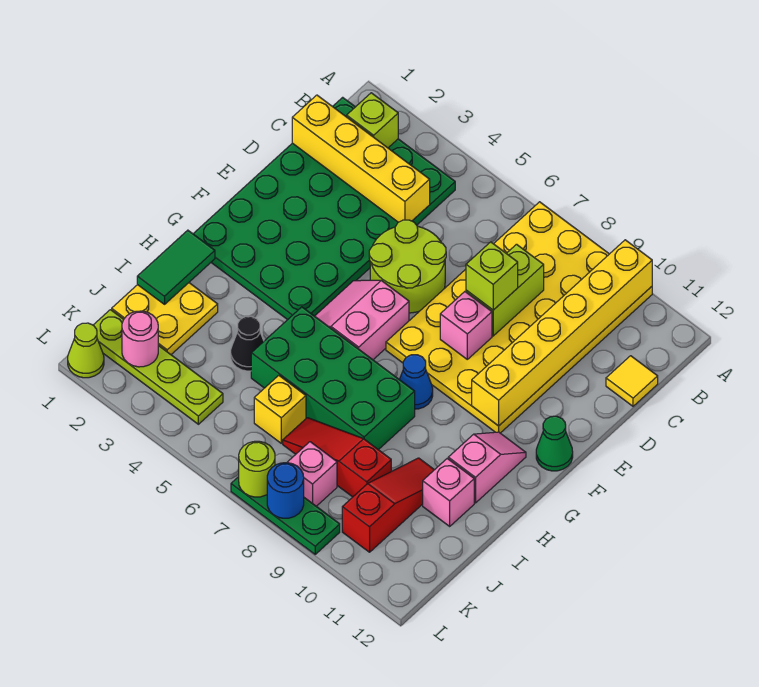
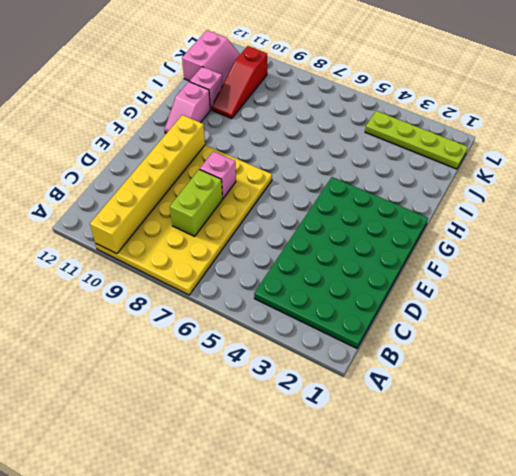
pink 2x2 slope [182,30,240,85] -> pink 2x2 slope moved to [315,280,409,360]
none -> yellow 1x1 tile [606,356,658,406]
none -> lime 2x2 round brick [369,220,446,313]
none -> green 1x1 cone [536,416,573,471]

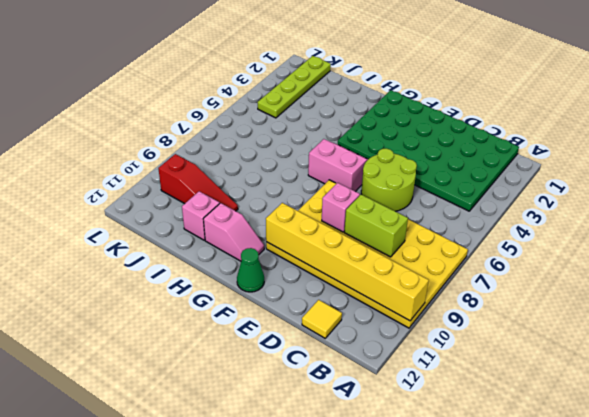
none -> blue 1x1 cone [399,355,433,409]
none -> green 2x4 brick [251,307,415,450]
none -> yellow 2x2 plate [112,283,218,354]

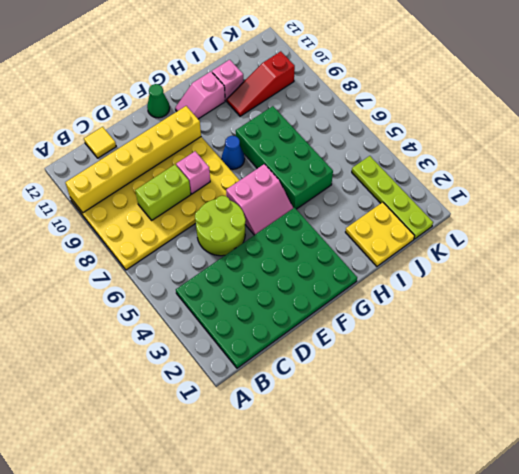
none -> black 1x1 cone [231,316,264,371]
none -> yellow 1x1 brick [254,375,306,443]
none -> red 1x3 slope [283,418,391,497]

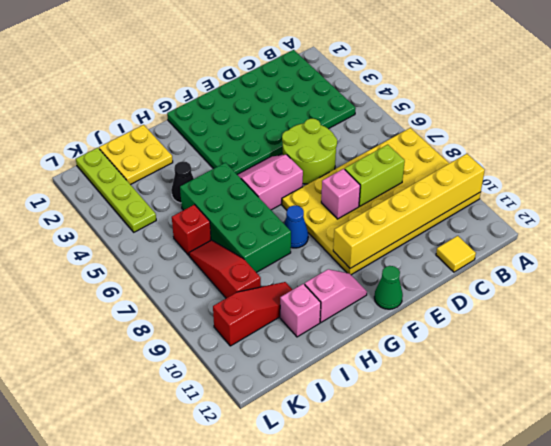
red 1x1 brick [172,205,211,255] -> yellow 1x1 brick [254,375,306,443]
none -> pink 1x1 brick [287,442,337,506]
none -> lime 1x1 cone [68,323,104,378]
none -> green 1x3 plate [231,477,340,554]

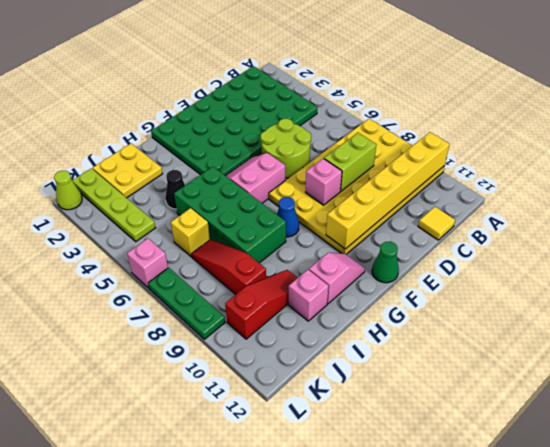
pink 1x1 brick [127,239,168,288] -> pink 1x1 brick moved to [287,442,337,506]
none -> lime 1x1 brick [347,93,398,148]
none -> yellow 1x4 brick [292,95,430,222]
none -> green 1x2 tile [137,230,215,304]

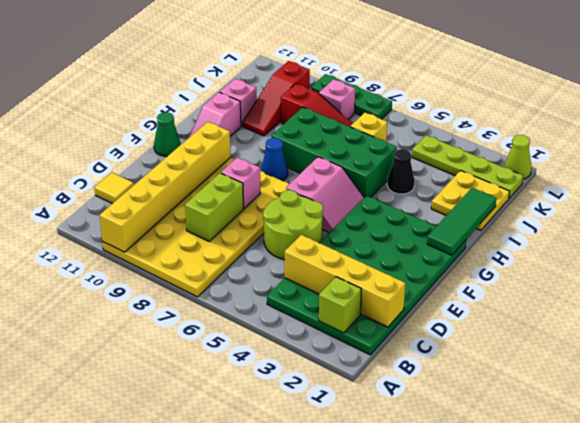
green 1x3 tile [427,188,496,255] -> green 1x2 tile [137,230,215,304]
none -> pink 1x1 round brick [122,311,158,367]
none -> lime 1x1 round brick [239,441,275,497]
none -> blue 1x1 round brick [267,463,304,518]

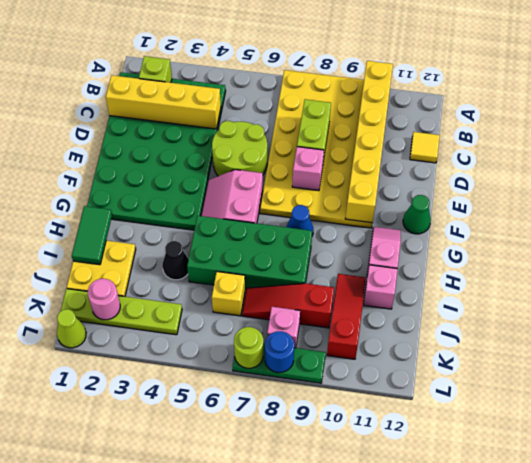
none -> lime 1x1 brick [466,242,518,310]

